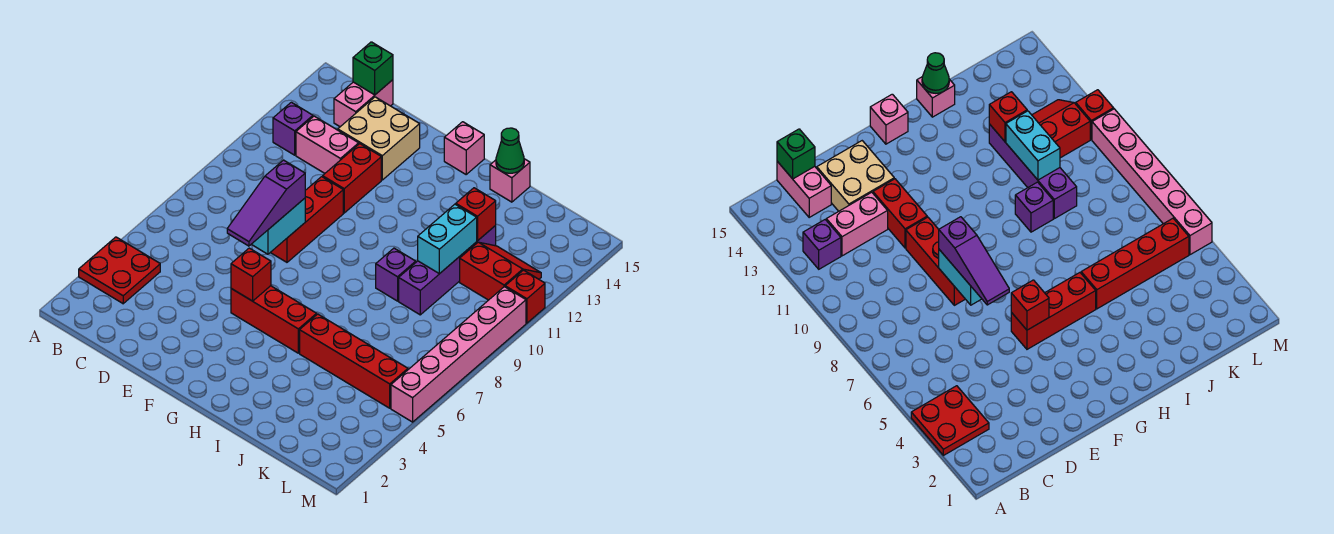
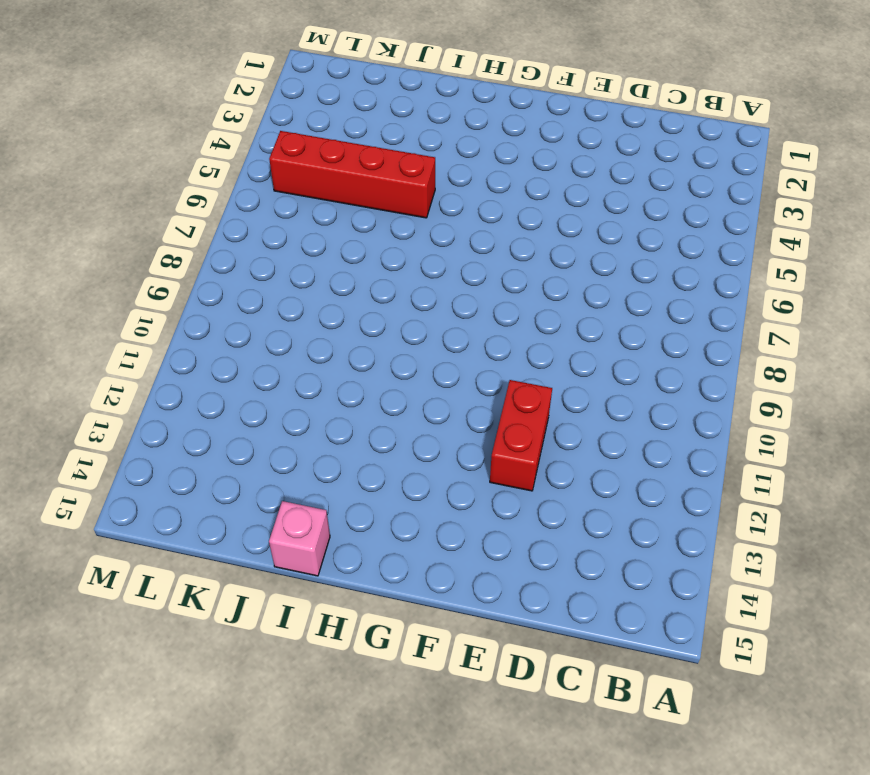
none -> red 2x2 plate [79,237,160,304]
none -> purple 1x1 brick [273,102,313,155]
none -> pink 1x2 brick [296,116,359,173]

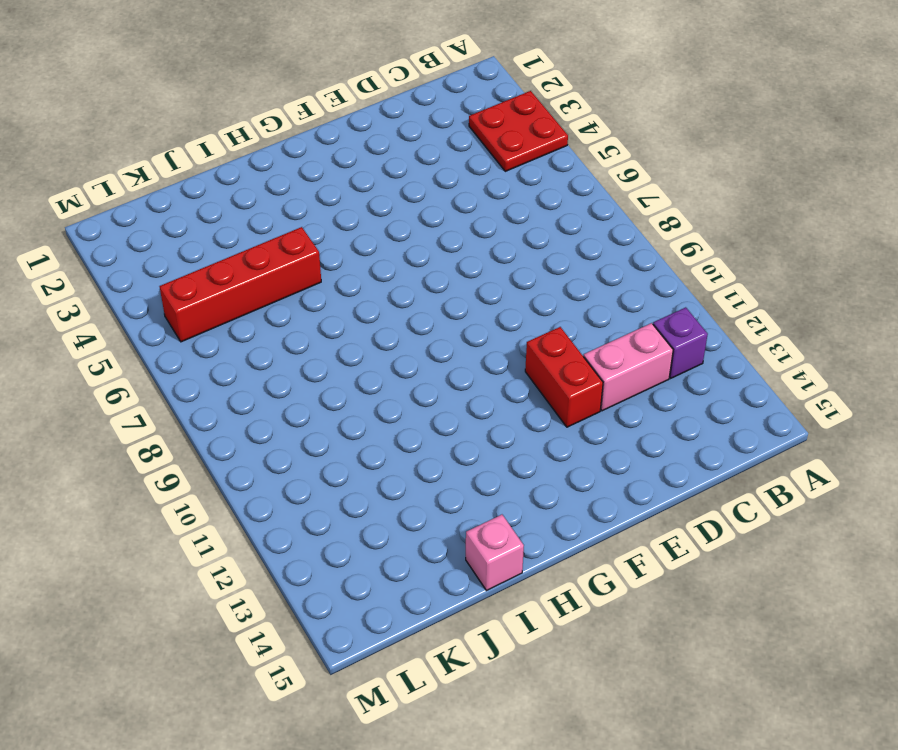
none -> pink 1x2 brick [334,80,393,127]
none -> tan 2x2 brick [338,97,420,180]
none -> red 1x3 brick [270,177,343,262]

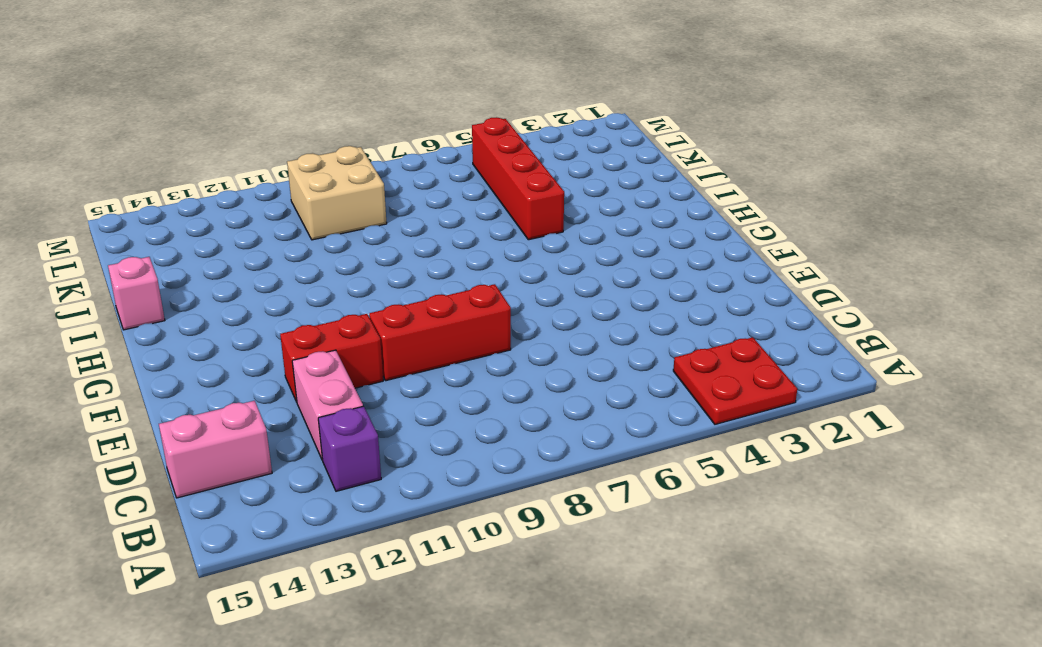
tan 2x2 brick [287,146,387,240] -> tan 2x2 brick moved to [338,97,420,180]
none -> red 1x3 brick [231,286,317,353]
none -> pink 1x1 brick [444,122,484,174]
none -> purple 1x1 brick [376,248,416,301]

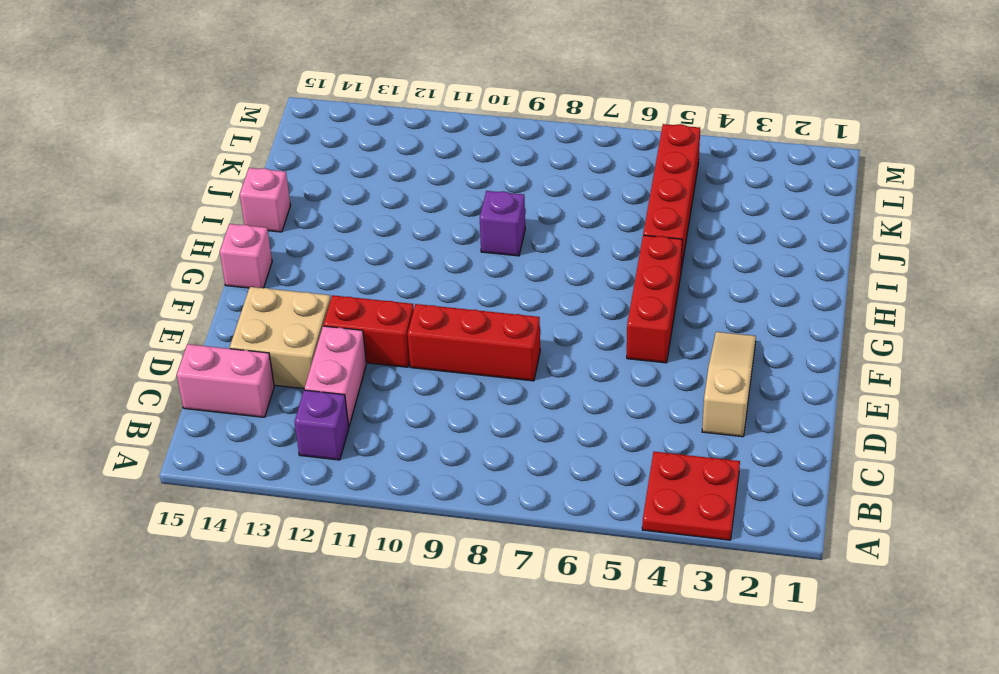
tan 1x3 slope [702,332,756,437] -> none
none -> purple 1x4 brick [399,226,496,315]
none -> red 2x2 slope [460,242,541,300]
none -> pink 1x6 brick [391,287,526,422]

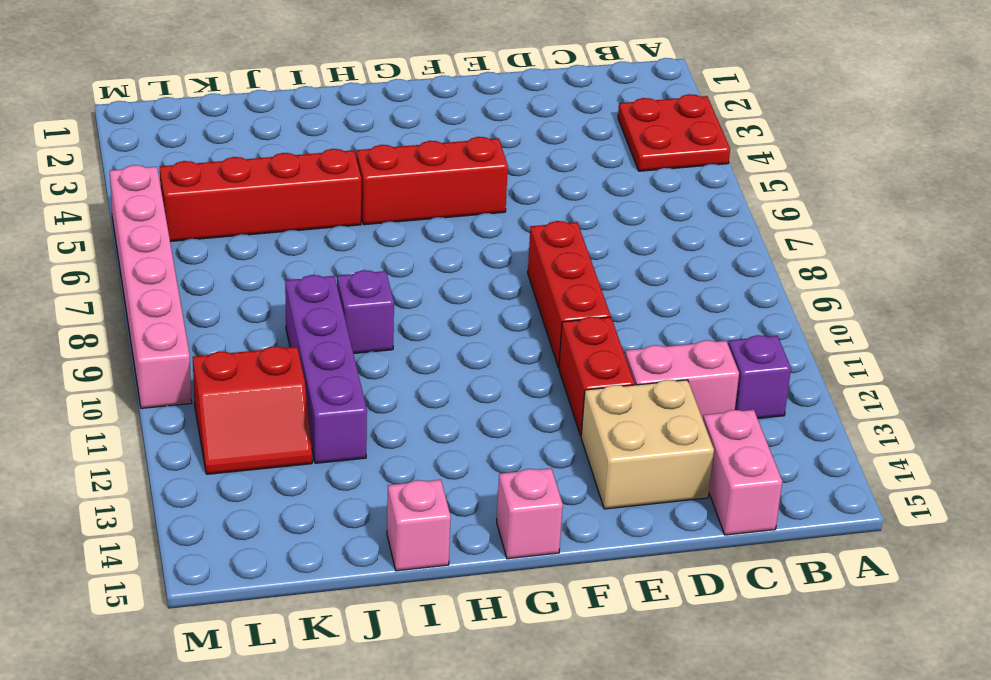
none -> red 1x1 brick [505,270,545,323]
none -> green 1x1 brick [353,42,393,95]
none -> cyan 1x2 brick [251,198,305,254]

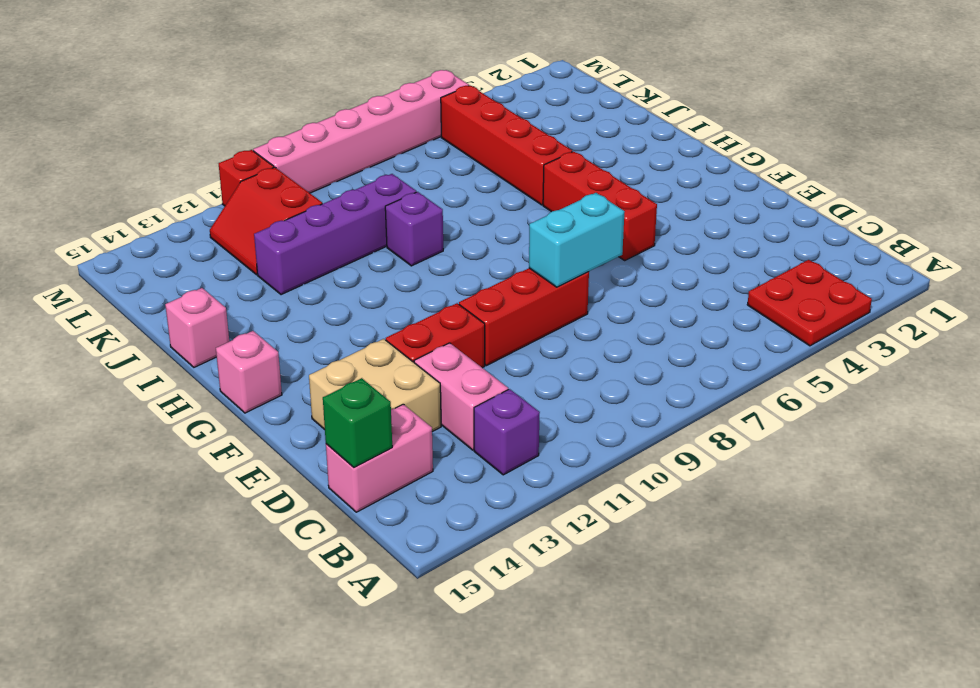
none -> red 1x1 brick [231,248,271,301]
none -> green 1x1 cone [496,128,524,173]
none -> cyan 1x2 brick [418,204,477,274]

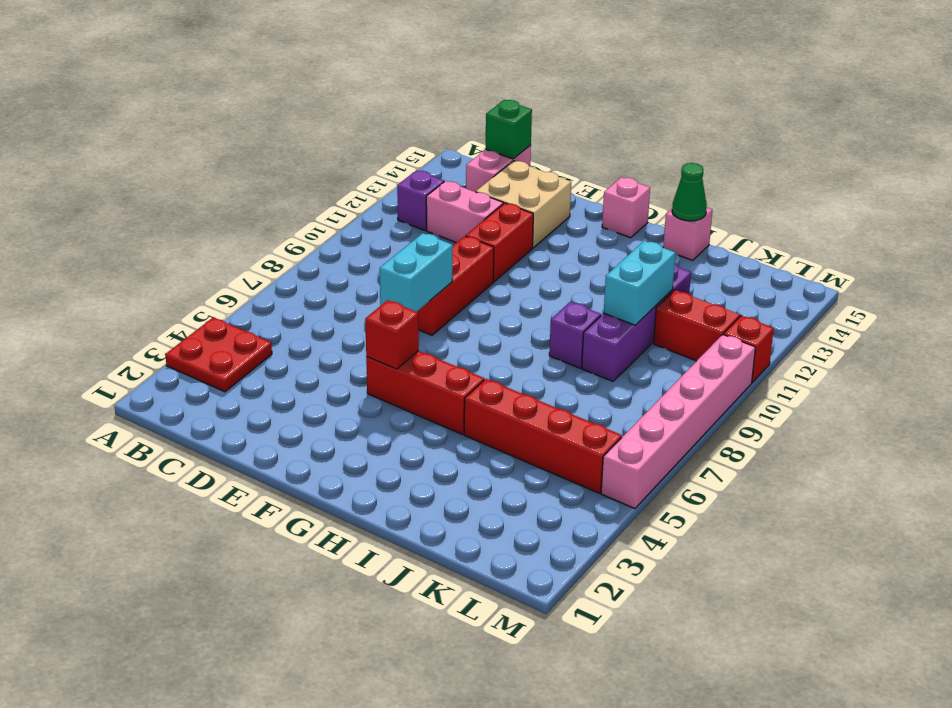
none -> red 1x1 brick [456,188,496,241]
none -> purple 1x3 slope [227,160,305,246]

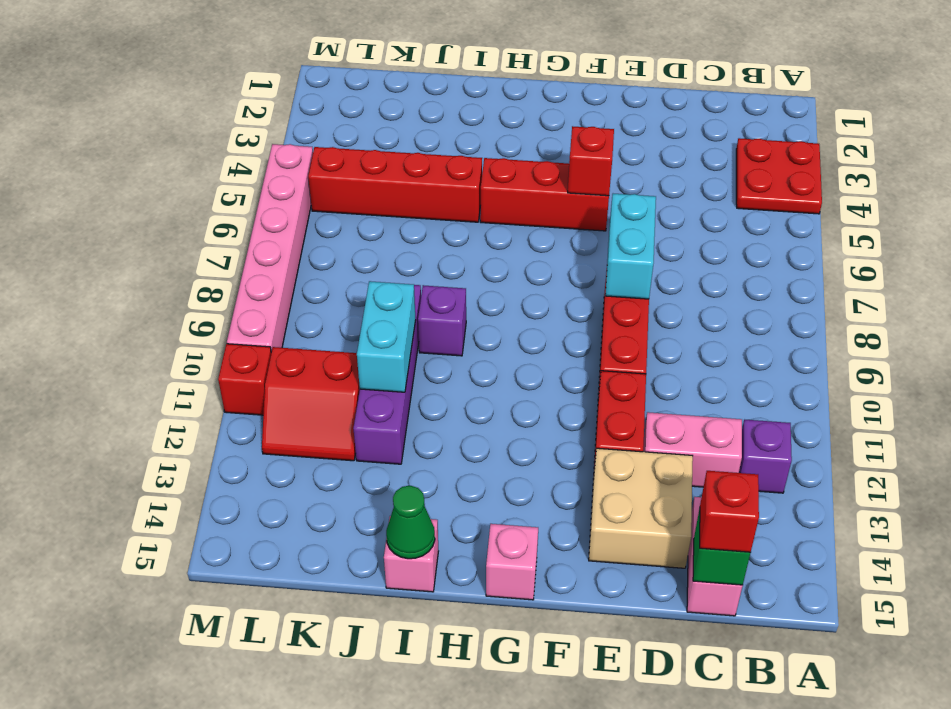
red 1x1 brick [700,471,759,552] -> red 1x1 brick moved to [456,188,496,241]
none -> purple 1x3 slope [227,160,305,246]

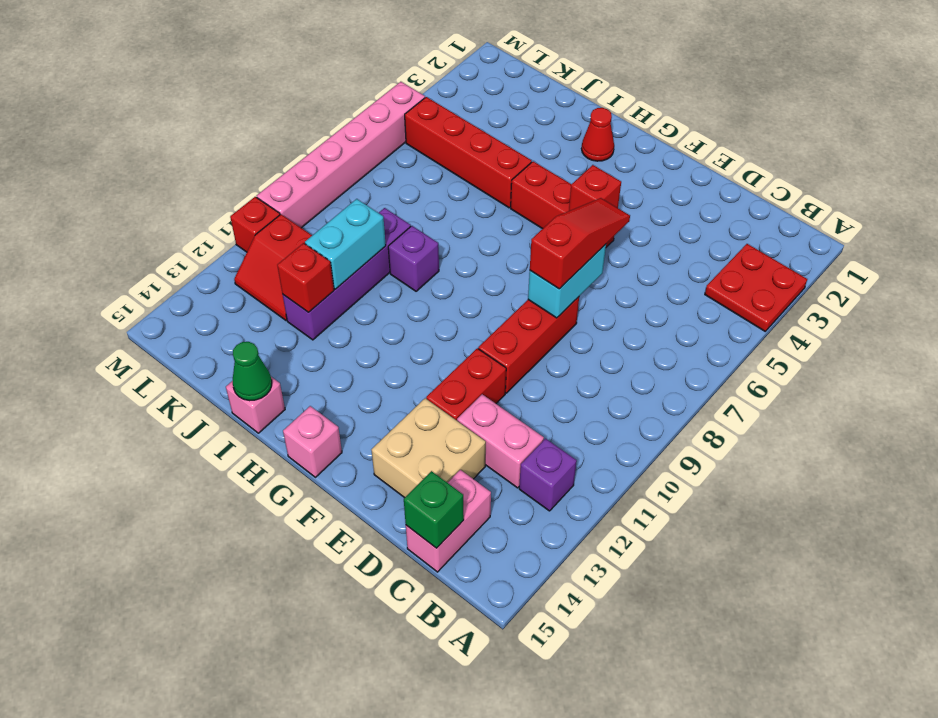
red 1x3 slope [530,198,630,289] -> purple 1x3 slope [227,160,305,246]
red 1x1 cone [581,108,614,161] -> none

